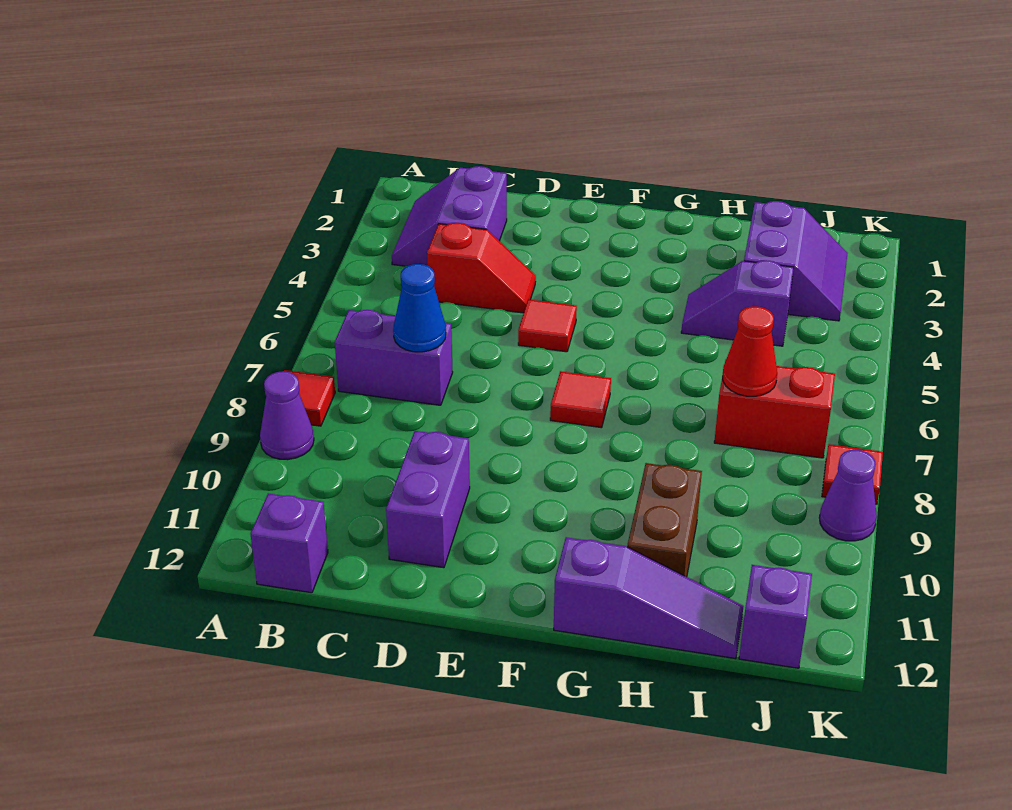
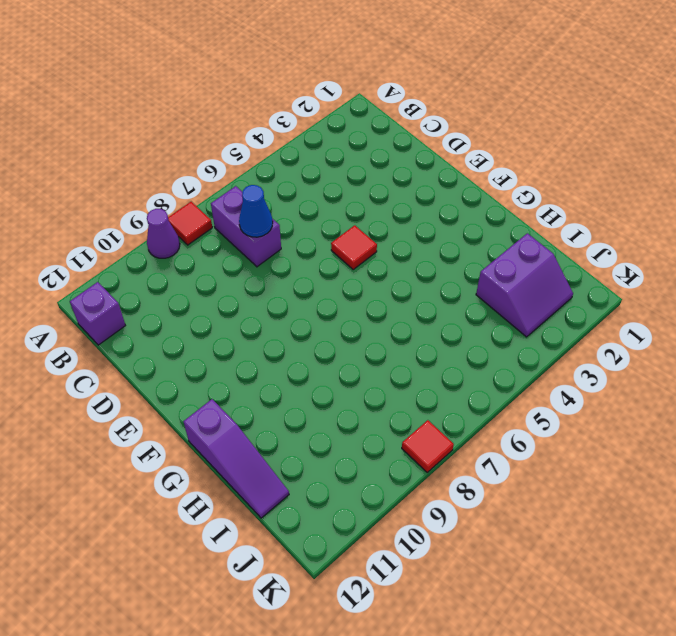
none -> purple 2x2 slope [392,166,507,266]
none -> red 1x2 slope [427,223,536,313]
none -> purple 1x2 brick [386,431,470,568]

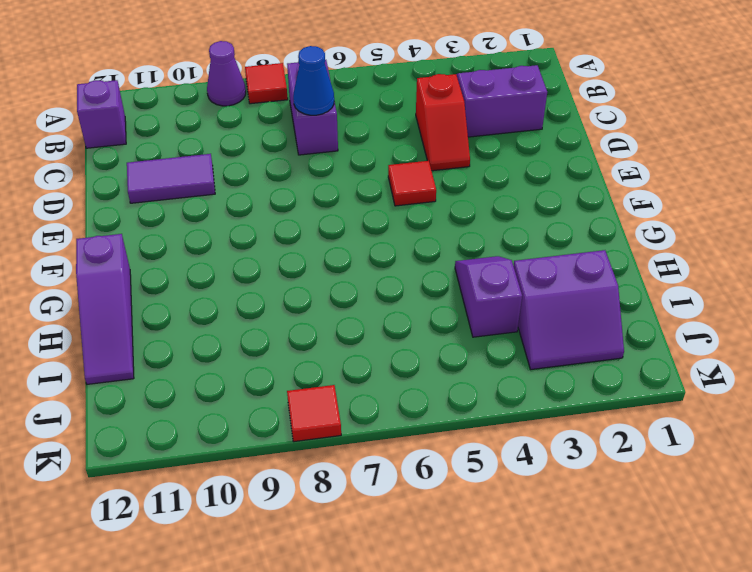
purple 1x2 tile [127,154,215,203] -> purple 1x2 brick [386,431,470,568]
none -> red 1x1 tile [550,371,611,428]
none -> brown 1x2 brick [627,463,702,577]
none -> red 1x2 brick [714,360,835,458]

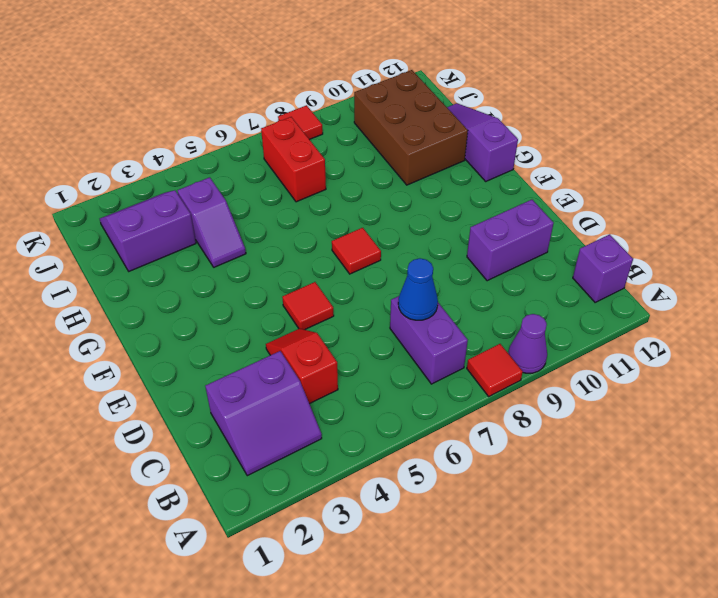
brown 2x3 brick [354,70,468,185] -> brown 1x2 brick [627,463,702,577]
none -> purple 1x1 brick [739,565,812,668]
none -> purple 1x1 cone [819,450,877,541]
none -> red 1x1 cone [723,306,777,396]

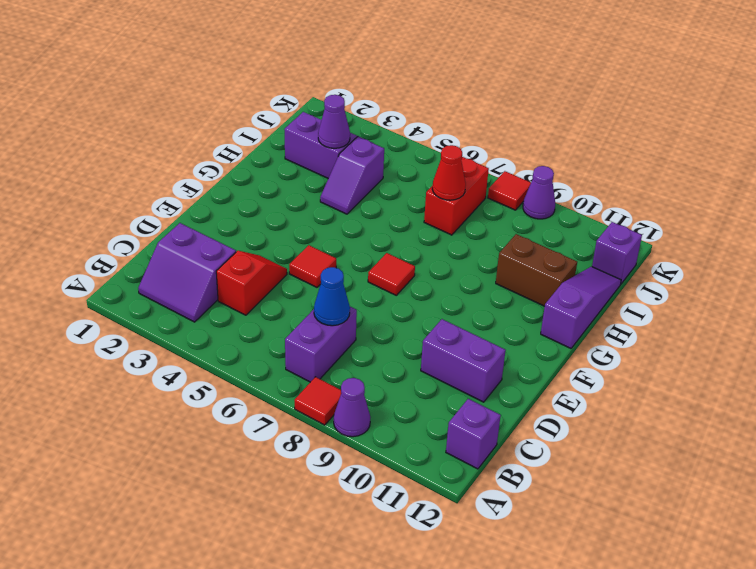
purple 1x1 cone [318,95,350,148] -> none

